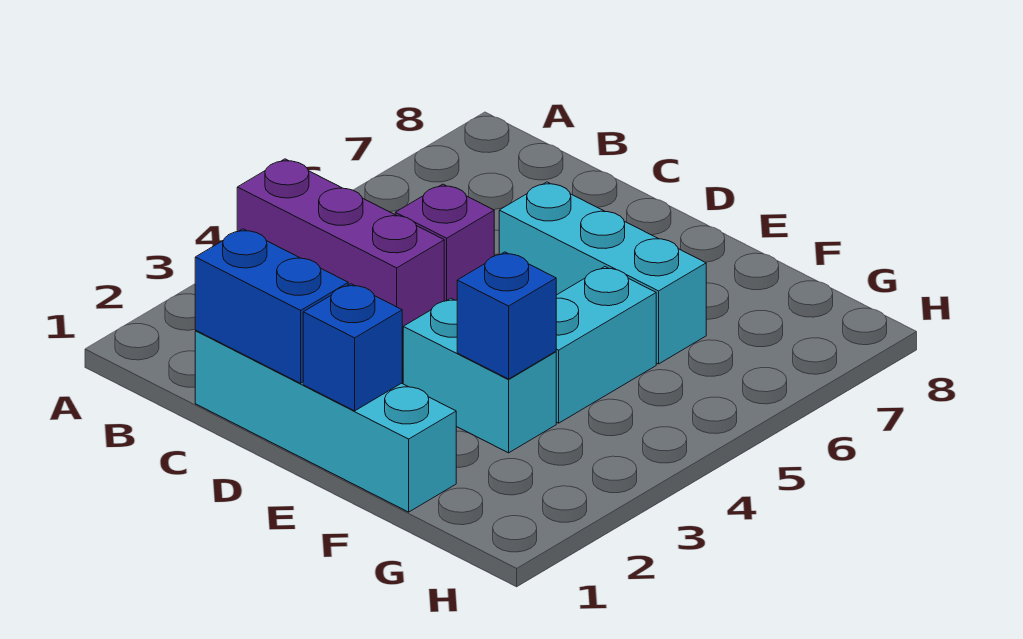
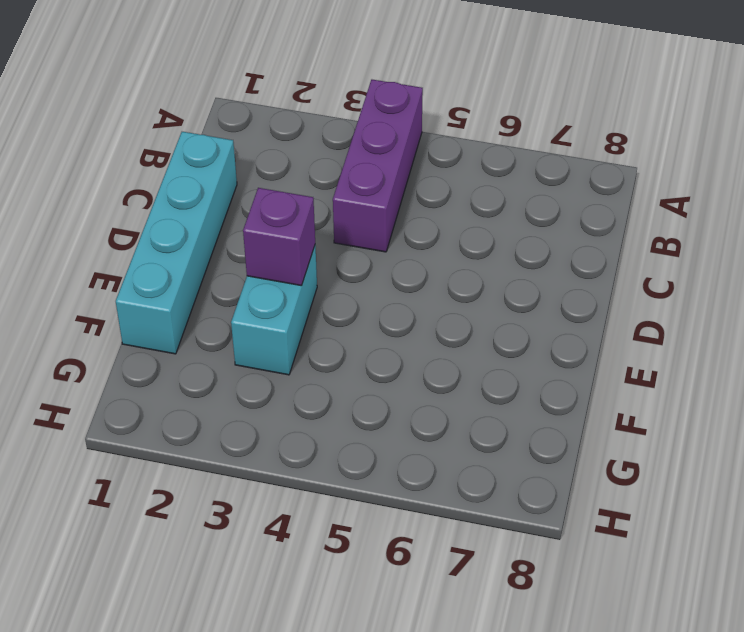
purple 1x1 brick [243,188,315,286] -> purple 1x1 brick moved to [395,184,494,301]
none -> cyan 1x3 brick [499,182,706,364]
none -> cyan 1x2 brick [556,267,656,423]

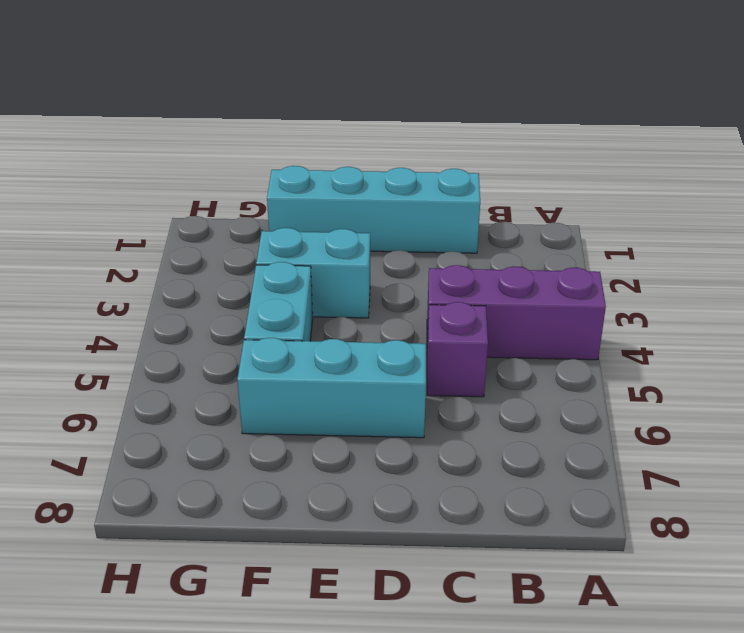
none -> blue 1x2 brick [195,229,348,383]
none -> blue 1x1 brick [303,284,402,411]

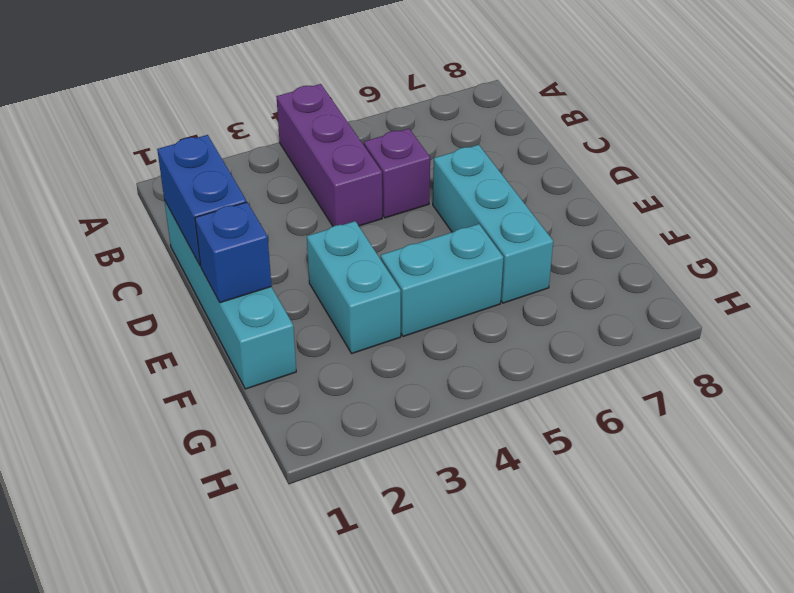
none -> blue 1x1 brick [457,252,556,379]

